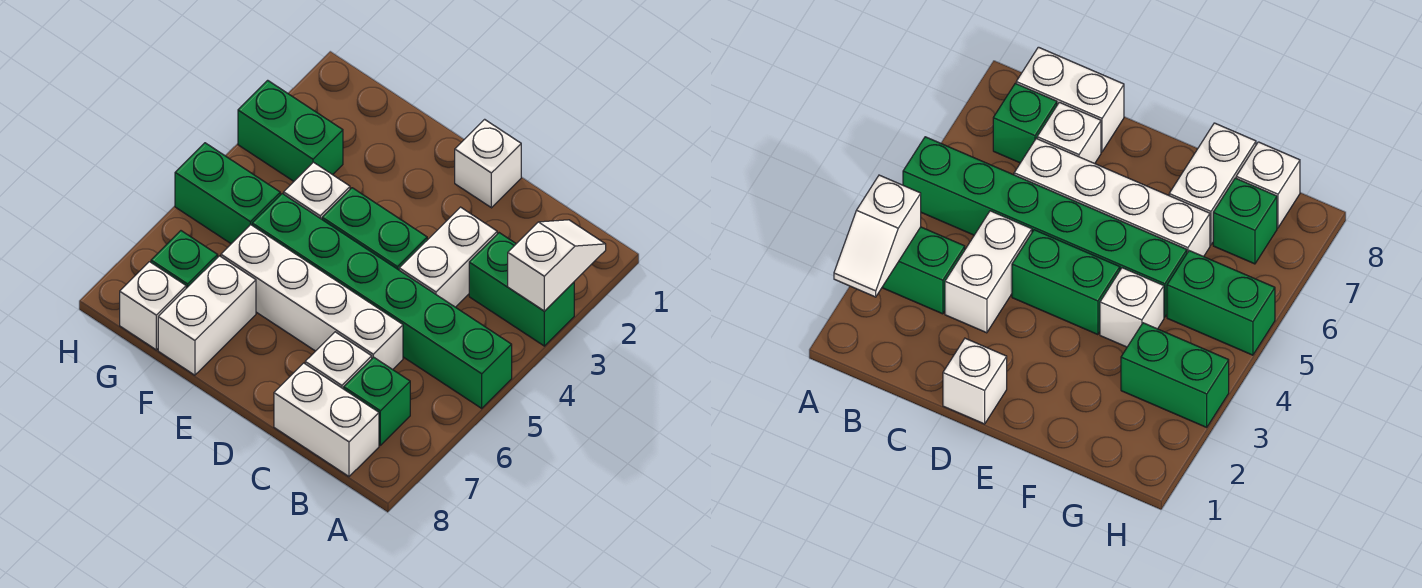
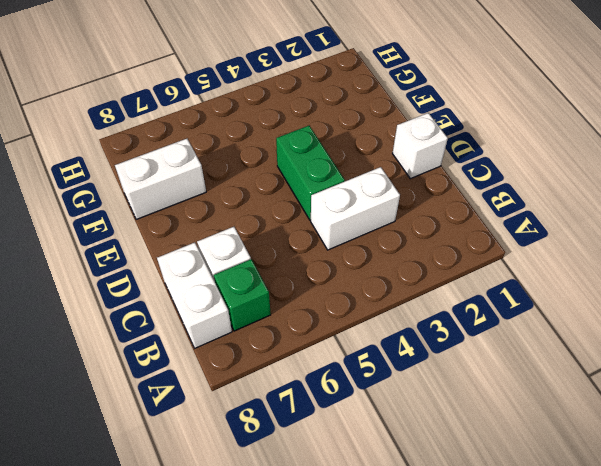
none -> green 1x2 brick [469,233,574,346]
none -> green 1x6 brick [252,194,512,408]
none -> white 1x4 brick [221,225,403,370]

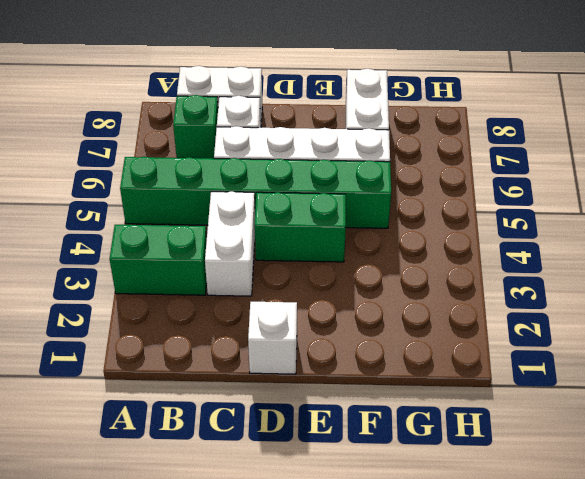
none -> white 1x1 brick [284,162,350,219]
none -> green 1x2 brick [238,80,343,181]
none -> green 1x2 brick [175,143,280,244]

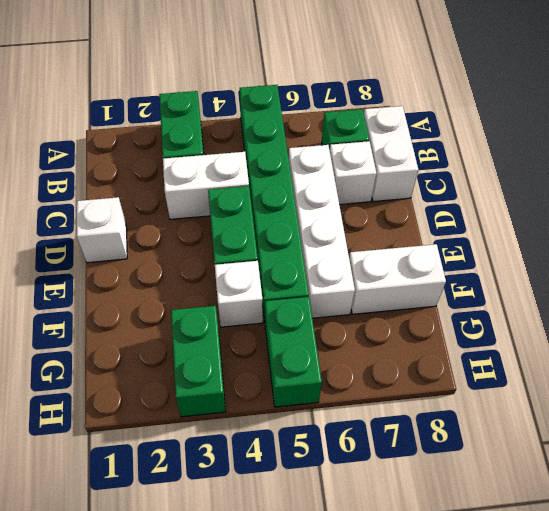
none -> green 1x1 brick [151,231,218,288]
none -> white 1x1 brick [120,262,186,350]
none -> white 1x2 slope [508,220,606,311]

